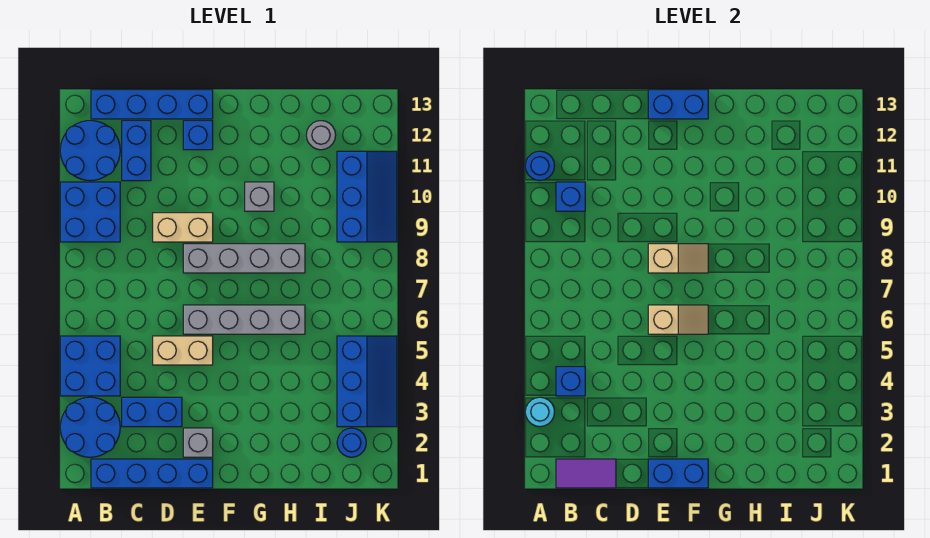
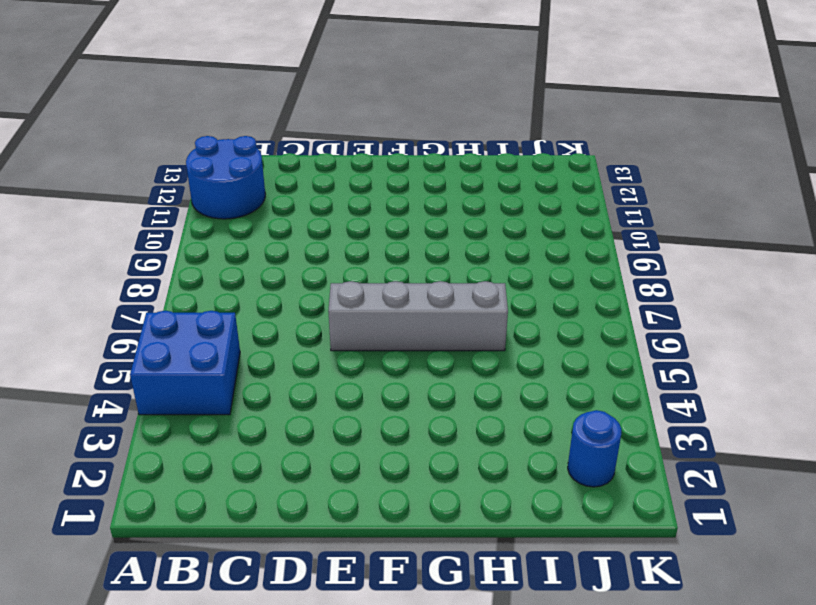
none -> blue 2x2 round brick [60,397,120,457]
none -> blue 2x2 brick [60,182,120,242]
none -> blue 1x4 brick [91,459,213,488]

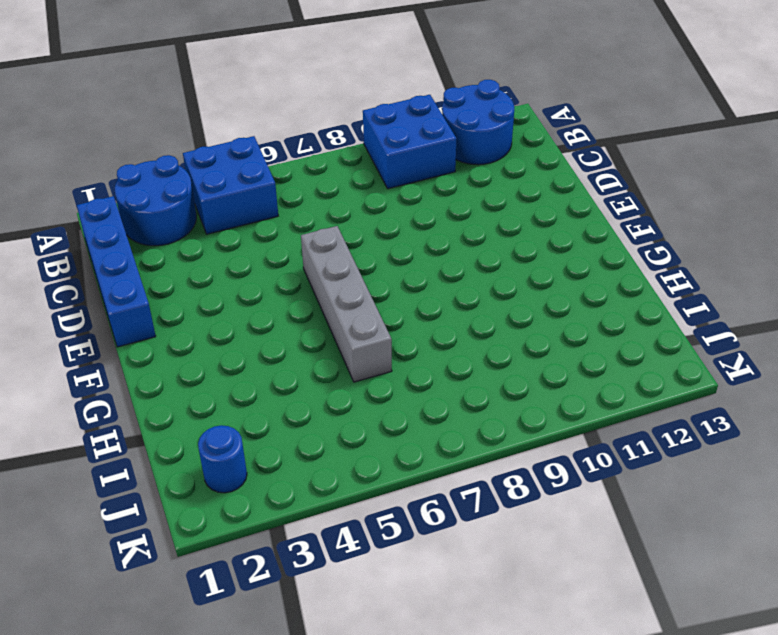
none -> blue 1x4 brick [91,90,213,119]
none -> blue 1x2 brick [122,397,182,427]
none -> blue 1x2 brick [122,121,151,181]

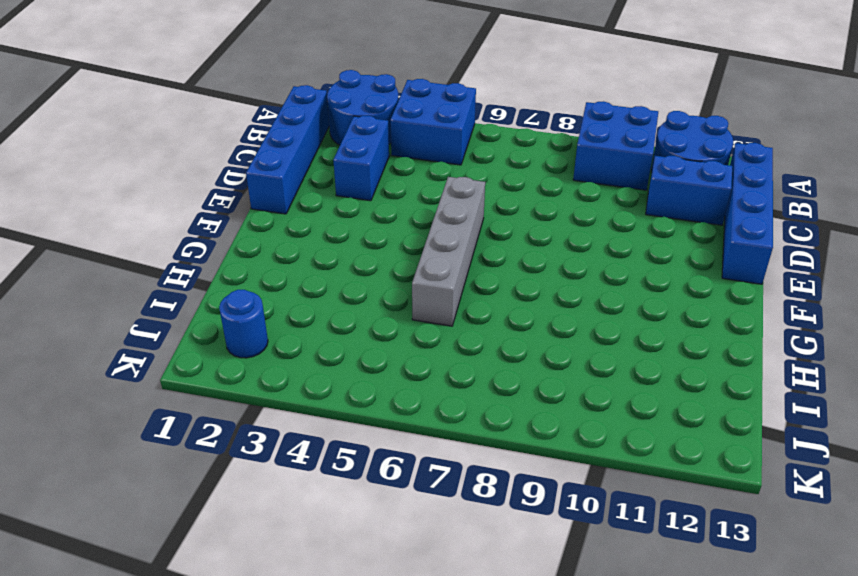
none -> tan 1x2 brick [153,336,213,365]
none -> tan 1x2 brick [153,213,213,242]
none -> grey 1x1 brick [183,428,213,457]

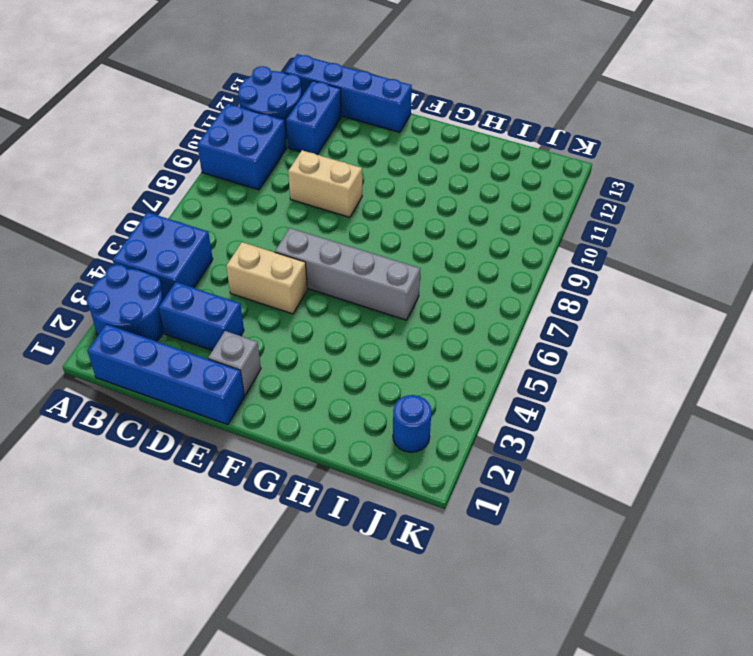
none -> grey 1x4 brick [183,244,305,273]
none -> blue 1x1 brick [183,121,213,150]
none -> grey 1x1 brick [245,182,274,211]

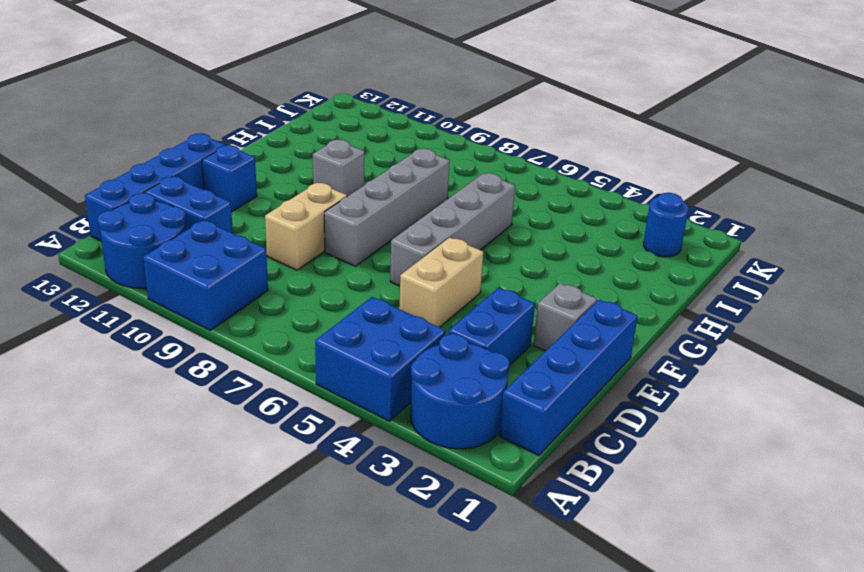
none -> grey 1x1 round brick [306,121,336,150]
none -> blue 2x3 slope [337,336,397,427]
none -> blue 2x3 slope [337,151,397,242]

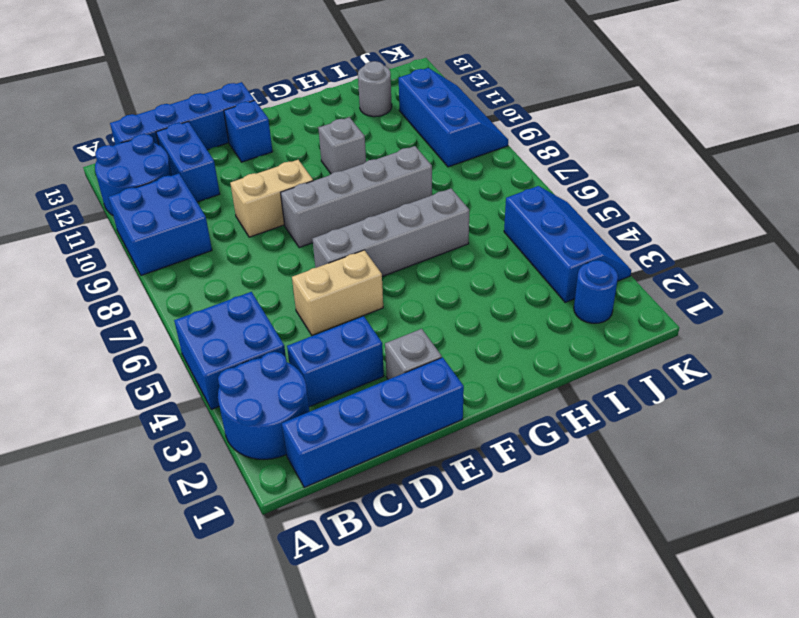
none -> cyan 1x1 round brick [525,397,554,427]
none -> blue 1x1 round brick [525,151,555,181]
none -> purple 1x2 tile [556,459,616,488]

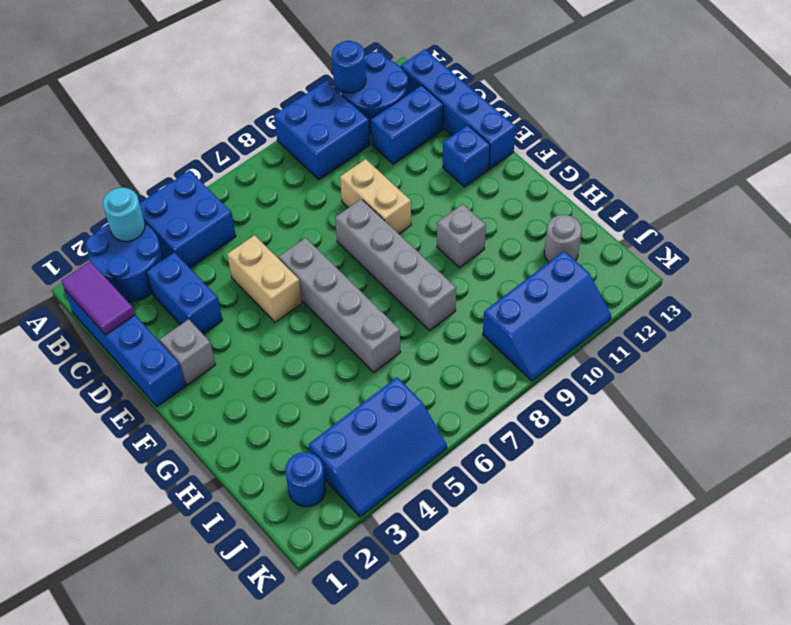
none -> blue 1x1 brick [556,367,585,396]
none -> blue 1x1 brick [556,182,585,211]
none -> blue 1x2 brick [648,459,708,488]

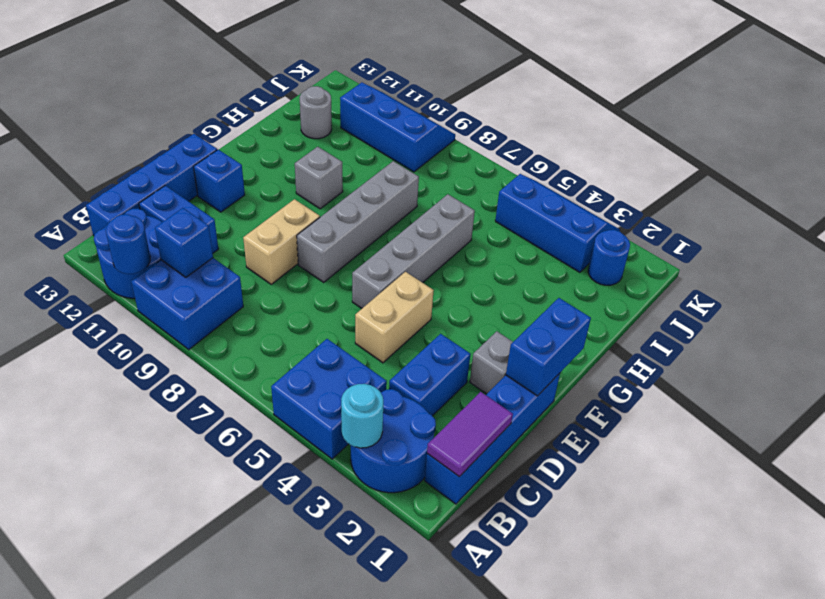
none -> blue 1x1 brick [556,367,585,396]
none -> tan 1x2 slope [648,305,708,334]
none -> tan 1x2 slope [648,244,708,273]

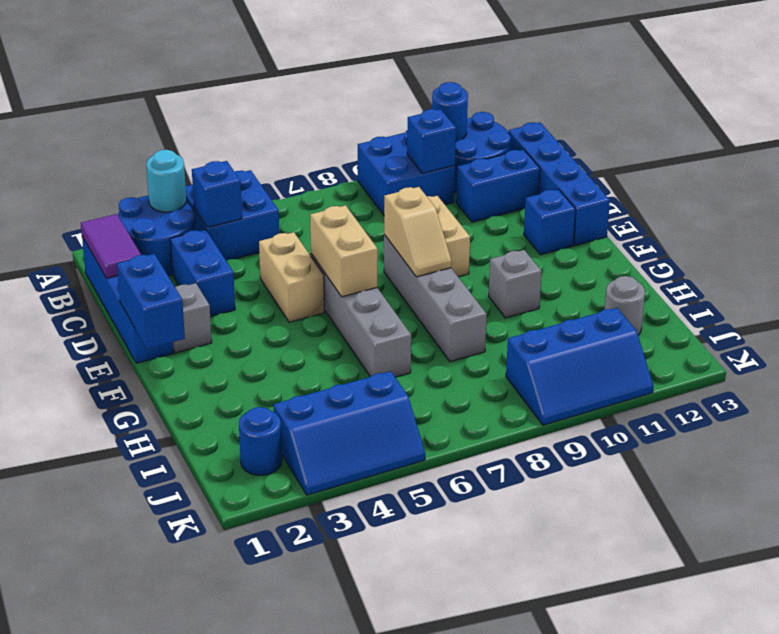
tan 1x2 brick [310,205,378,297] -> tan 1x2 slope [648,305,708,334]
none -> blue 1x2 brick [648,90,708,119]

